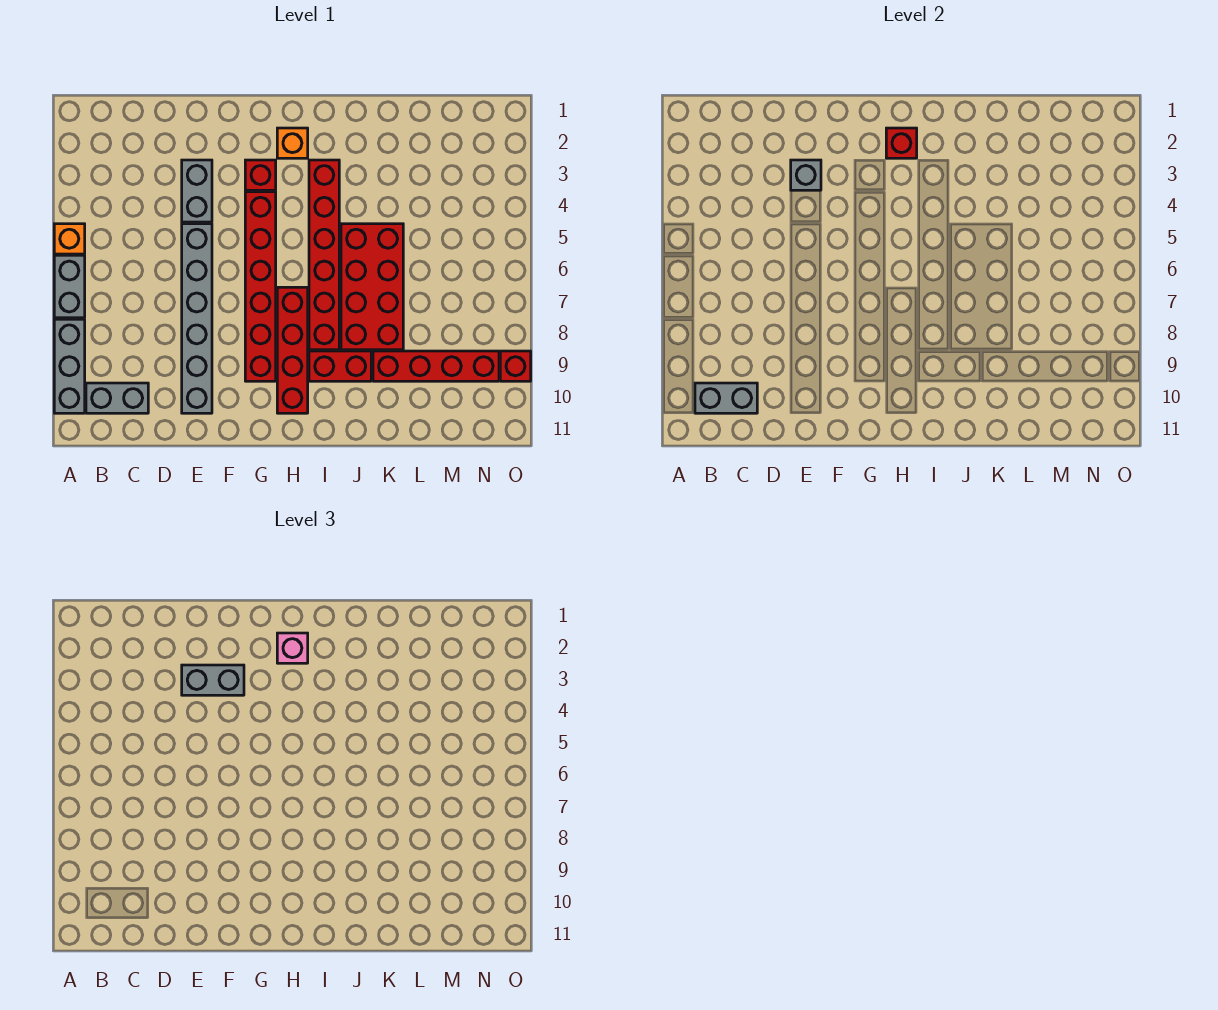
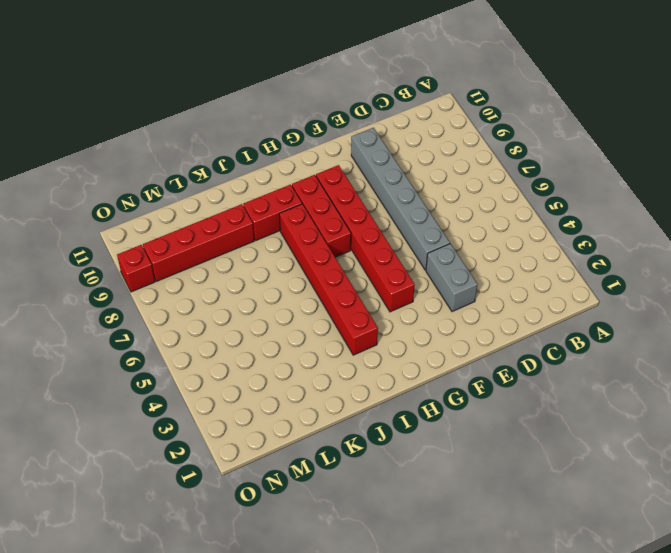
red 1x3 brick [292,175,351,257] -> red 1x4 brick [277,287,308,413]
none -> orange 1x1 brick [54,224,85,254]
none -> grey 1x2 brick [54,255,85,318]
none -> grey 1x3 brick [54,319,85,413]

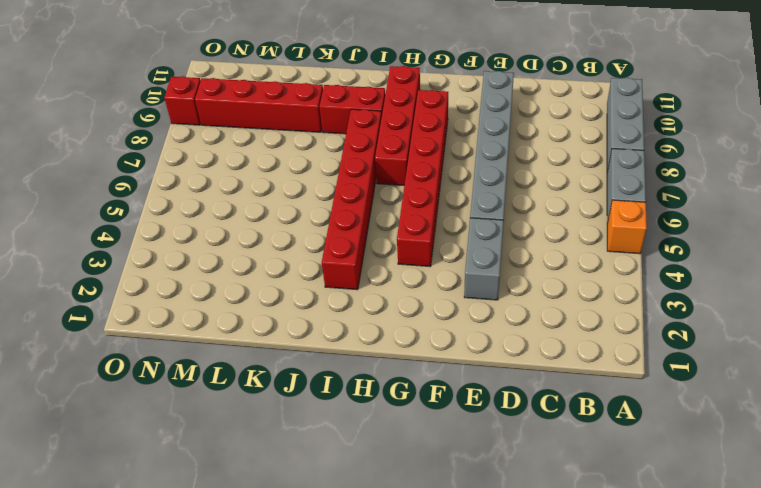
none -> grey 1x2 brick [86,383,148,413]
none -> red 1x1 brick [245,160,276,190]
none -> orange 1x1 brick [277,128,308,158]

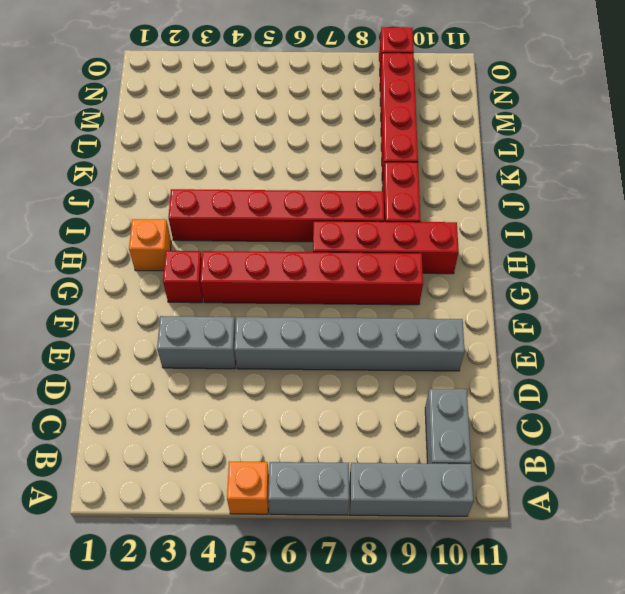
none -> red 2x4 brick [341,224,403,350]
none -> grey 1x2 brick [695,383,757,413]
none -> grey 1x1 brick [791,160,821,190]

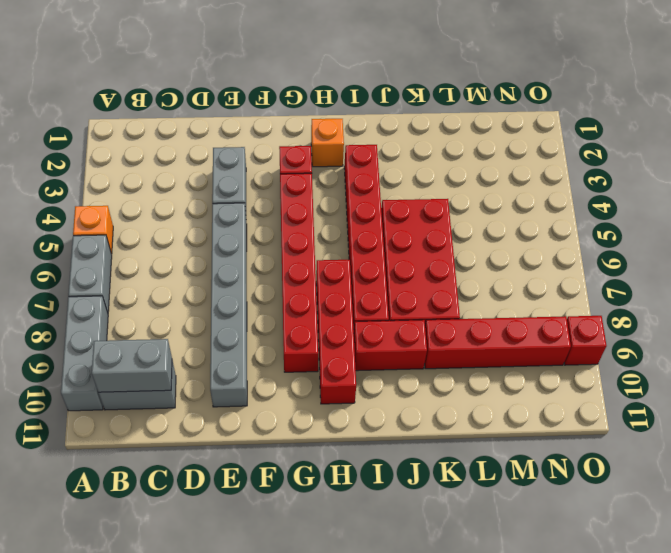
none -> grey 1x1 brick [791,160,821,190]
none -> red 1x1 brick [886,128,917,158]
none -> grey 1x2 brick [182,665,244,695]

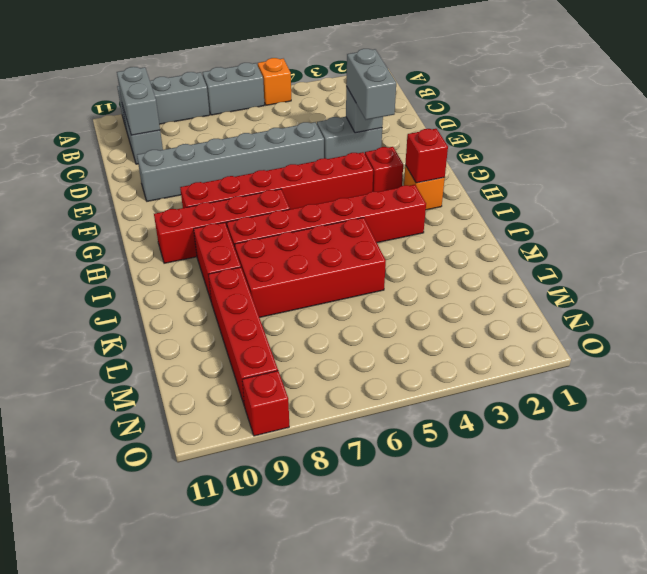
none -> pink 1x1 brick [277,633,308,663]

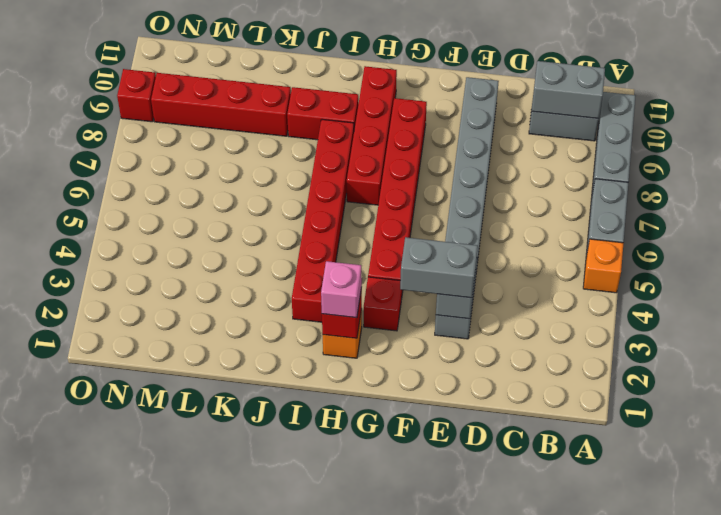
none -> red 2x4 brick [341,224,403,350]

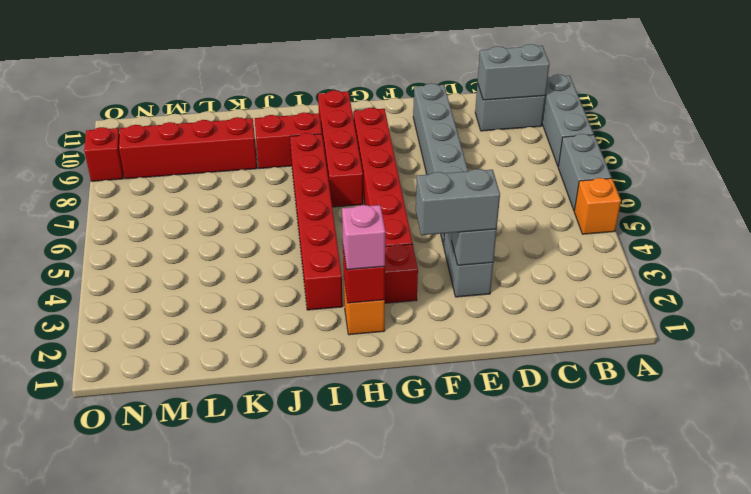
none -> red 2x4 brick [341,224,403,350]

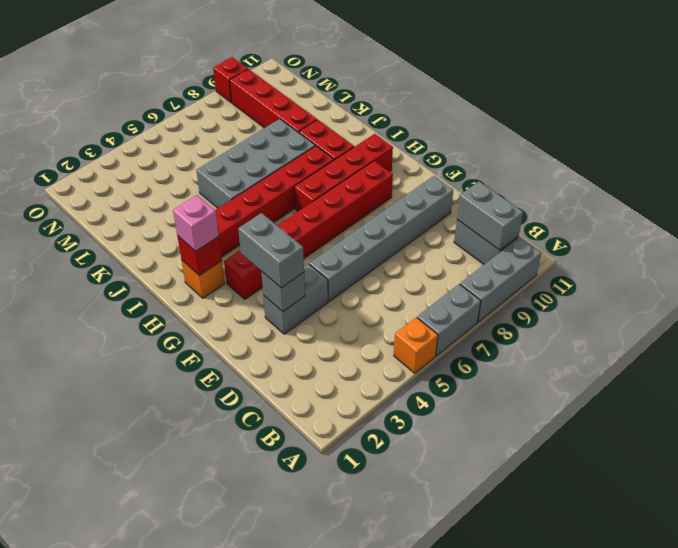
grey 2x4 brick [196,119,315,208] -> red 2x4 brick [341,224,403,350]

